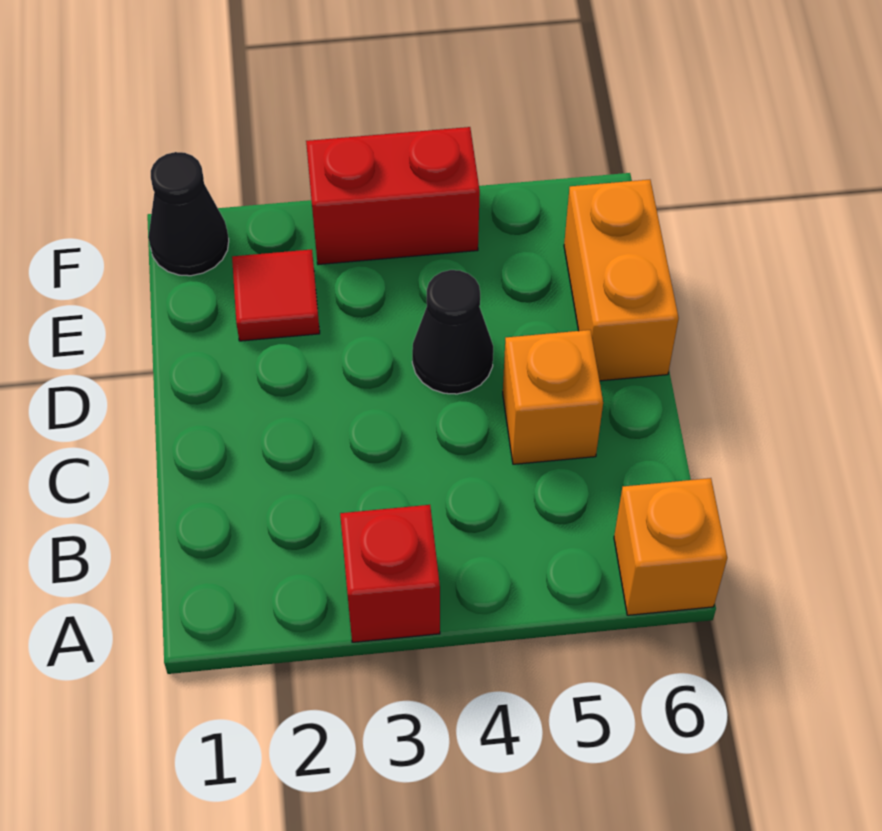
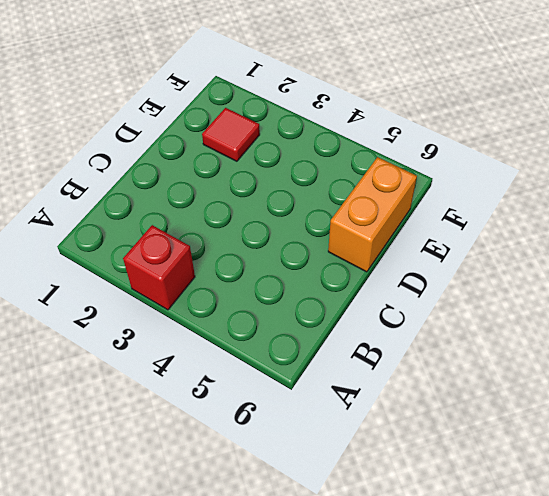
none -> orange 1x1 brick [614,478,727,615]
none -> orange 1x1 brick [503,330,603,464]

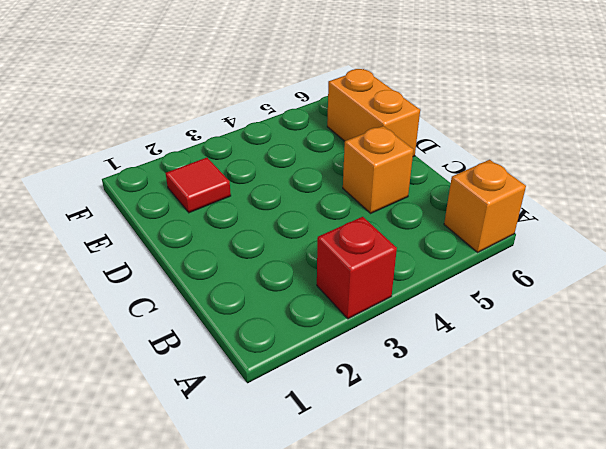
none -> black 1x1 cone [412,270,493,394]
none -> black 1x1 cone [148,152,229,276]

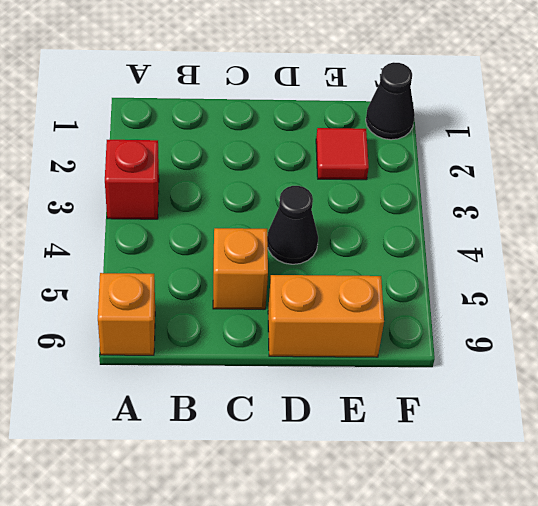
none -> red 1x2 brick [306,127,480,265]

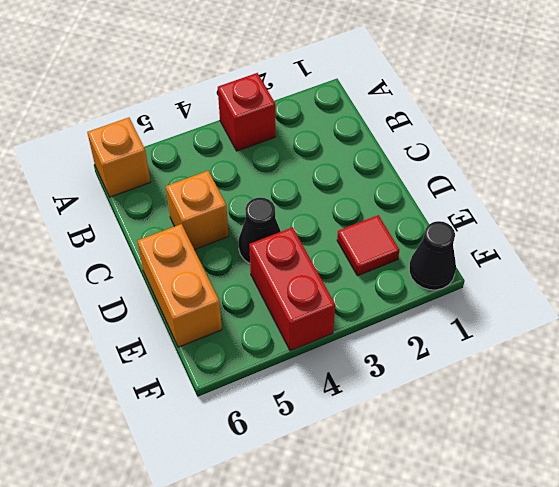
red 1x2 brick [249,227,335,351] -> red 1x2 brick turned to [306,127,480,265]

